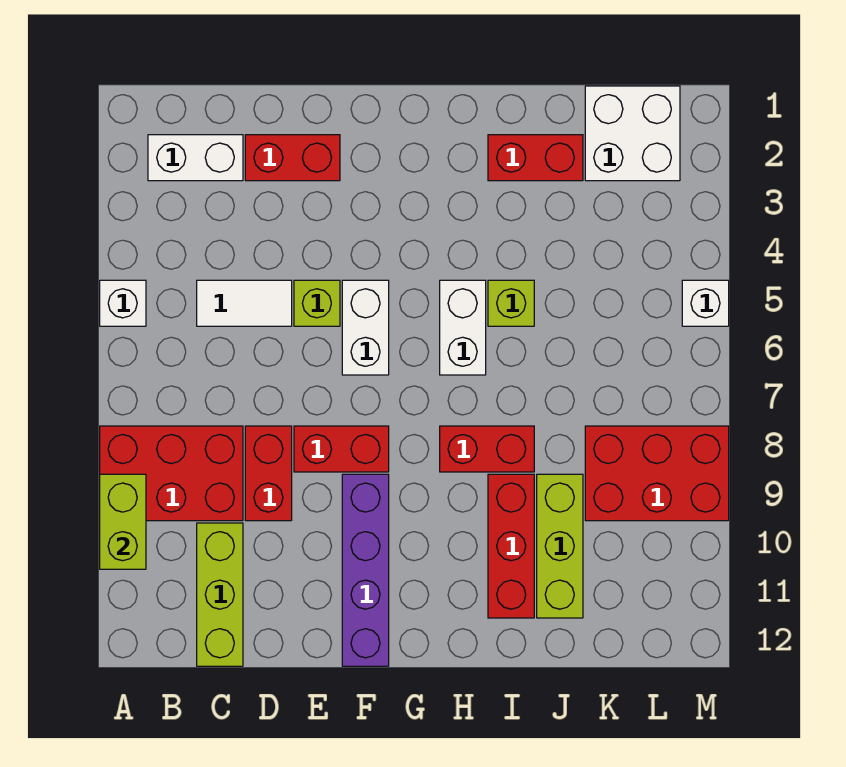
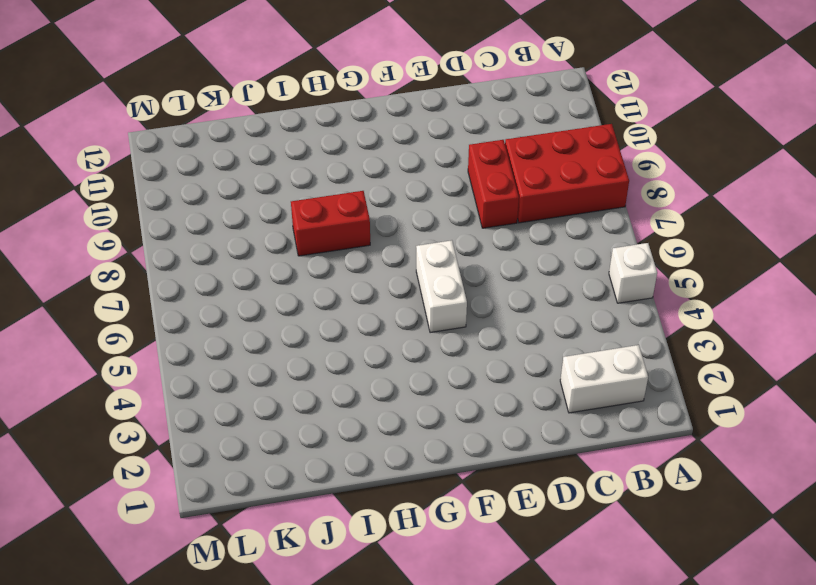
none -> white 1x2 tile [197,280,292,326]
none -> lime 1x3 brick [197,523,243,666]
none -> red 1x2 brick [245,135,340,181]

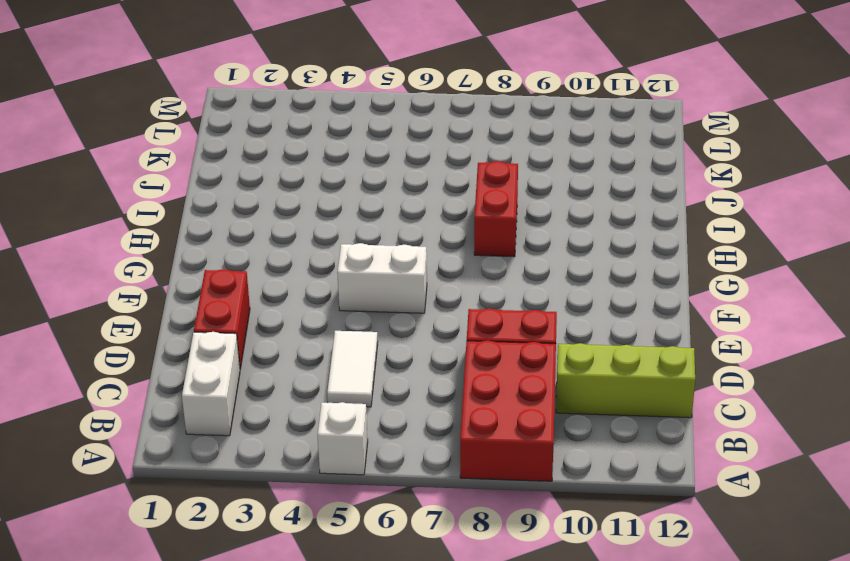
none -> lime 1x1 brick [294,280,340,326]
none -> red 1x2 brick [294,426,389,472]
none -> purple 1x4 brick [342,474,389,666]

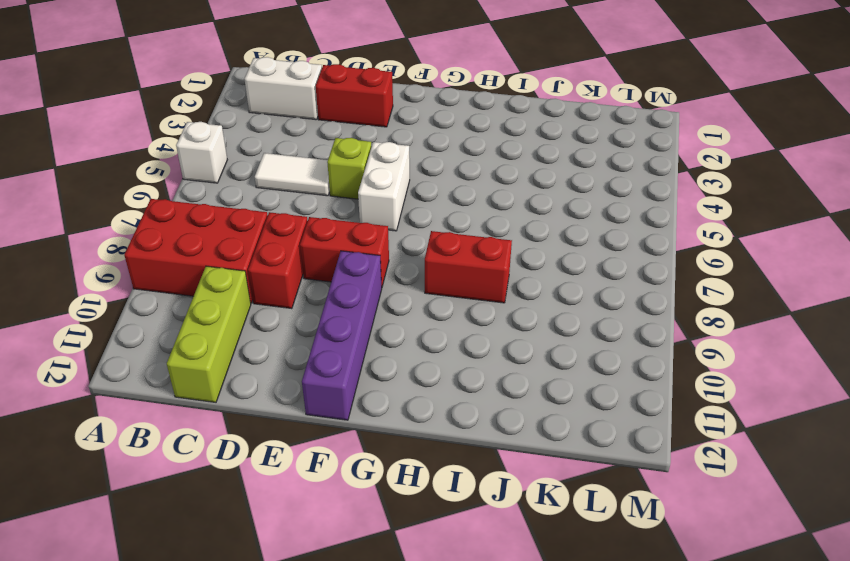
none -> white 1x2 brick [440,280,486,375]
none -> red 1x2 brick [488,135,583,181]
none -> lime 1x1 brick [488,280,534,326]

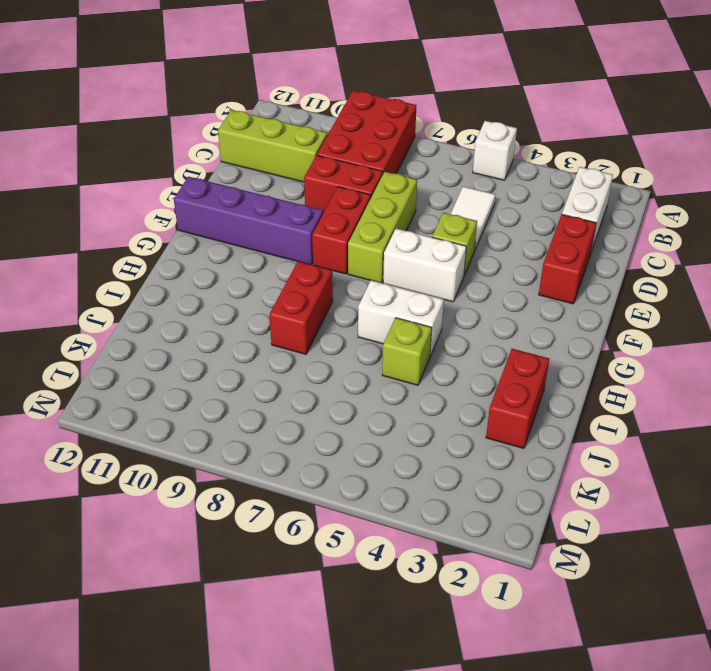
lime 1x3 brick [348,172,417,283] -> lime 1x3 brick turned to [537,474,583,618]
none -> red 1x3 brick [488,474,534,618]
none -> white 2x2 brick [585,86,680,181]
none -> red 2x3 brick [585,426,729,521]

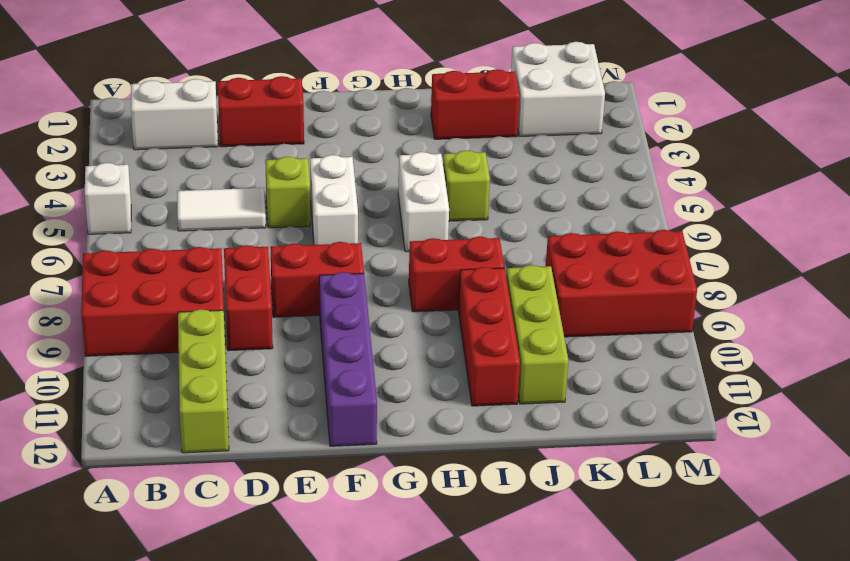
none -> white 1x1 brick [682,280,729,326]
none -> lime 1x2 brick [100,474,146,569]

